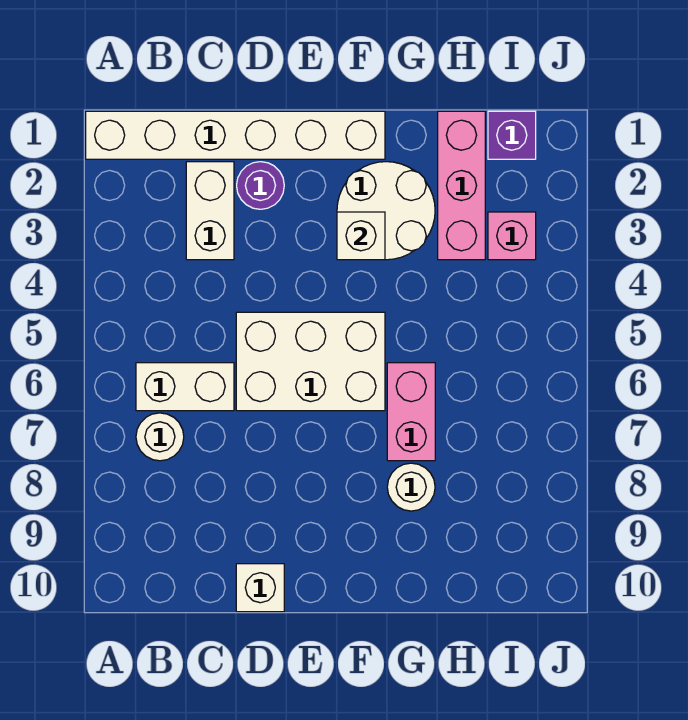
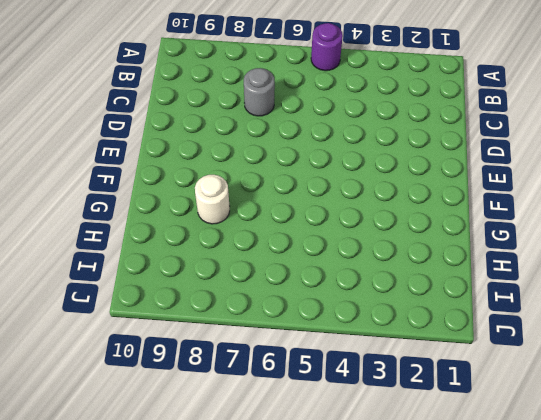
purple 1x1 round brick [311,23,343,71] -> purple 1x1 round brick moved to [237,162,284,209]
grey 1x1 round brick [244,68,275,116] -> none
none -> white 1x6 brick [86,111,385,159]
none -> white 1x2 brick [136,363,234,411]
none -> white 1x1 round brick [136,413,184,461]

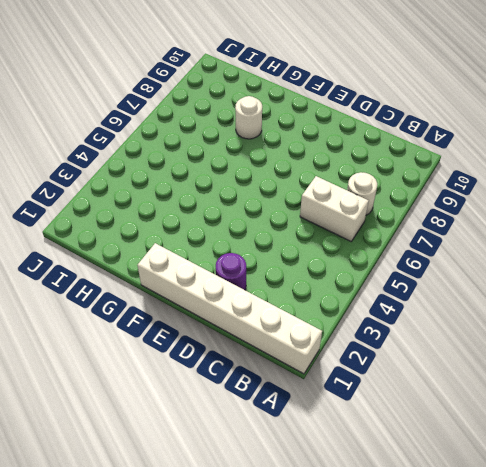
none -> white 1x2 brick [186,162,234,260]
none -> white 2x3 brick [236,312,385,411]
none -> white 1x1 brick [236,564,284,612]

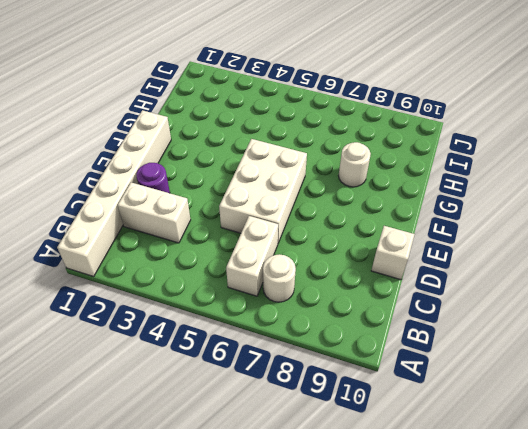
none -> white 2x2 round brick [337,162,435,260]
none -> pink 1x2 brick [387,363,435,461]
none -> pink 1x3 brick [438,111,485,260]

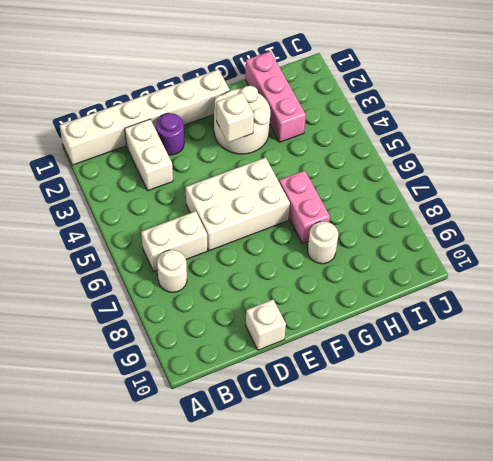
none -> purple 1x1 brick [488,111,536,159]
none -> pink 1x1 brick [488,212,536,260]

